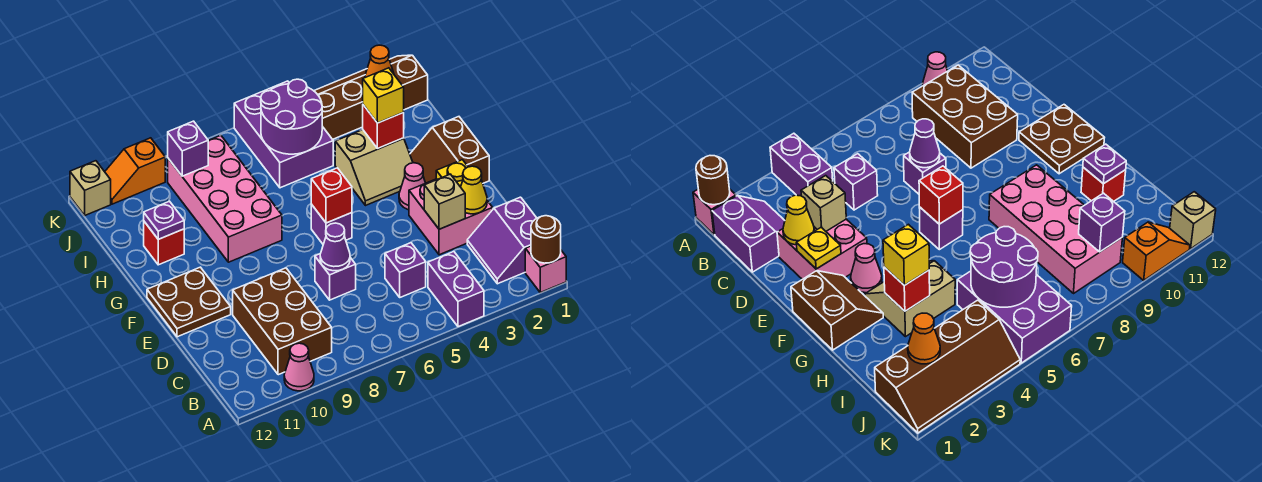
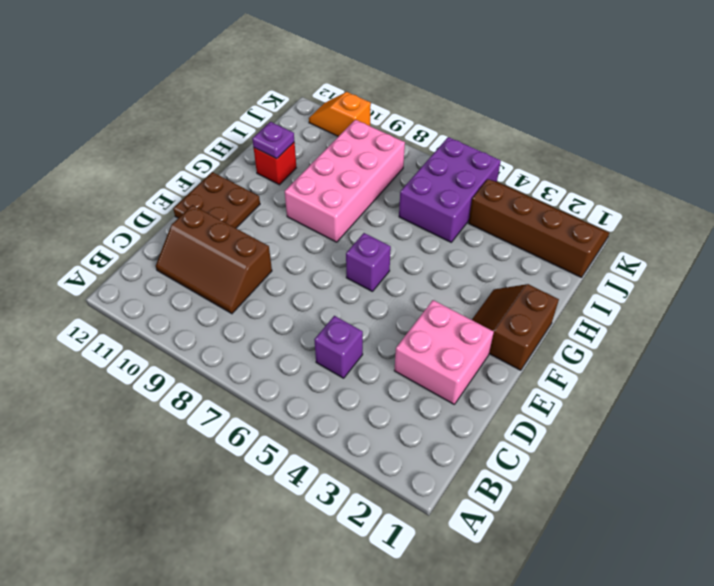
brown 2x3 slope [156,205,272,314] -> brown 2x3 brick [233,268,332,375]
none -> pink 1x1 brick [525,246,566,292]
none -> purple 1x2 brick [428,251,484,327]
none -> pink 1x1 cone [284,343,314,391]
none -> purple 2x2 slope [467,197,537,284]

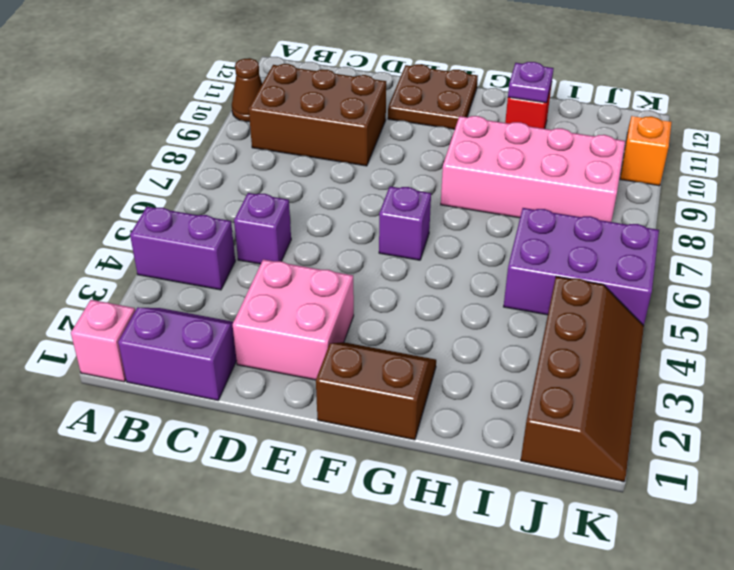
brown 1x1 cone [232,58,262,122] -> pink 1x1 cone [284,343,314,391]
none -> purple 1x1 brick [315,254,356,300]
none -> pink 1x1 cone [399,163,425,210]
none -> tan 2x2 slope [335,130,413,206]
none -> tan 1x1 brick [70,161,111,215]

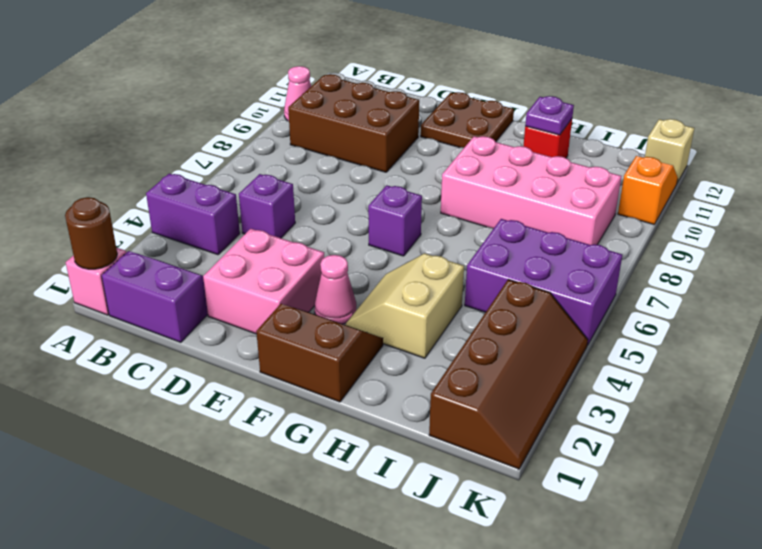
none -> purple 1x1 brick [315,254,356,300]
none -> yellow 1x1 cone [461,166,487,214]
none -> tan 1x1 brick [424,174,465,229]
none -> purple 1x1 cone [320,223,350,271]

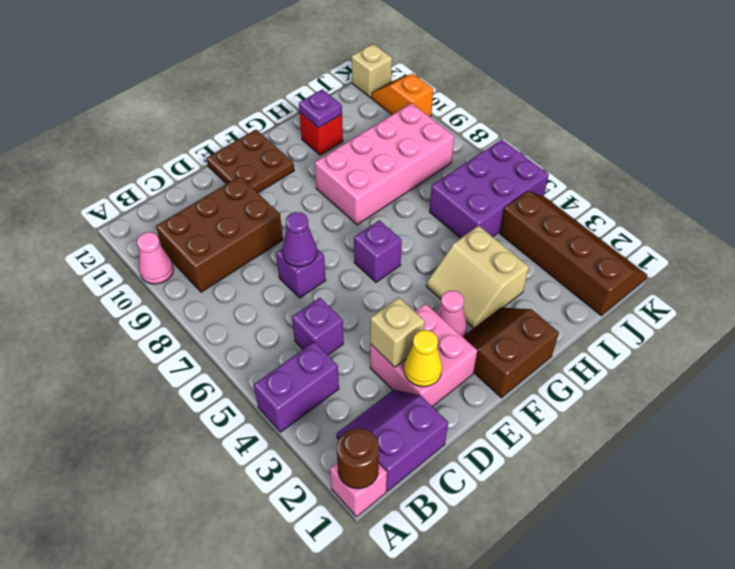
none -> yellow 1x1 plate [436,160,468,187]
none -> red 1x1 brick [311,168,352,223]
none -> red 1x1 brick [363,105,404,148]
none -> purple 2x2 round brick [261,79,322,154]

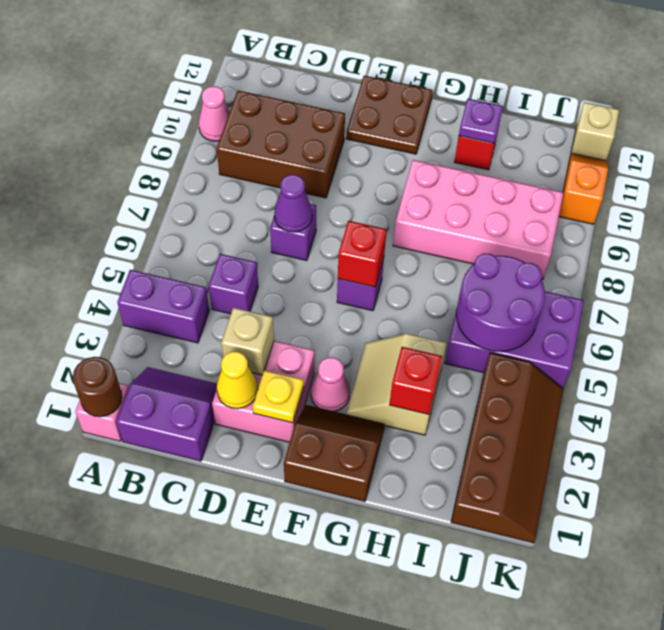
none -> orange 1x1 cone [365,45,394,78]
none -> purple 1x1 brick [168,121,208,176]
none -> yellow 1x1 brick [363,68,404,123]

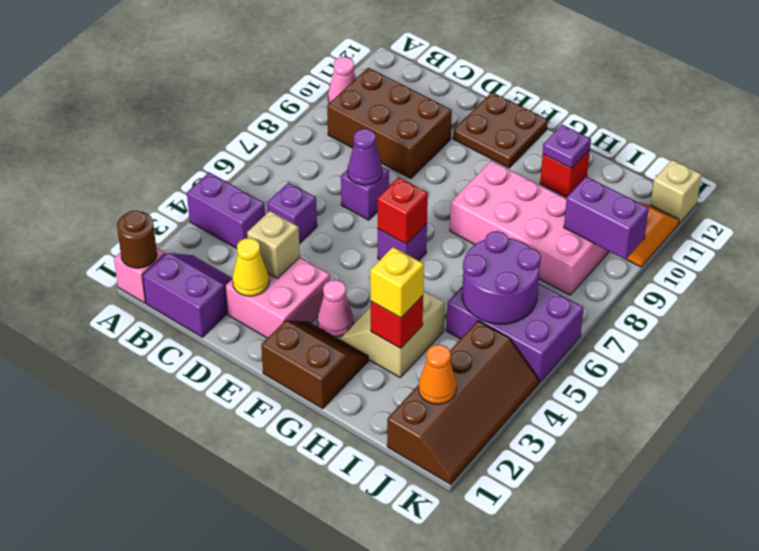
purple 1x2 brick [564,176,649,260] -> purple 1x1 brick [168,121,208,176]
none -> yellow 1x1 plate [436,160,468,187]

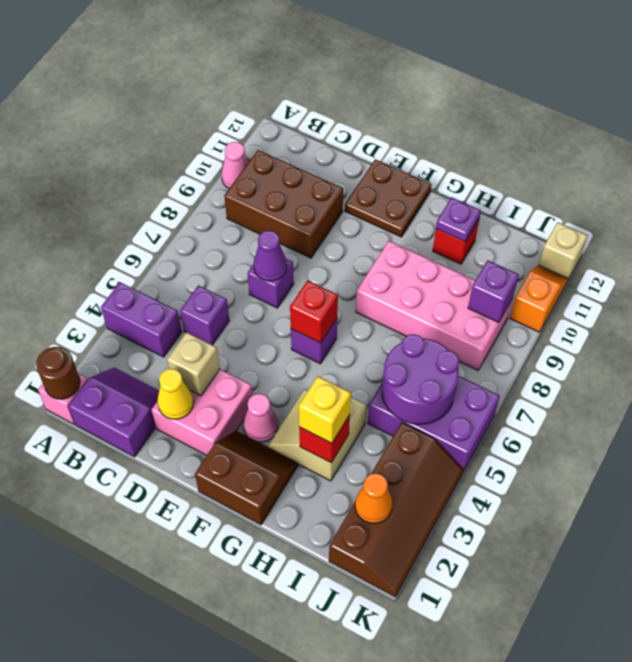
none -> yellow 1x1 plate [436,160,468,187]

